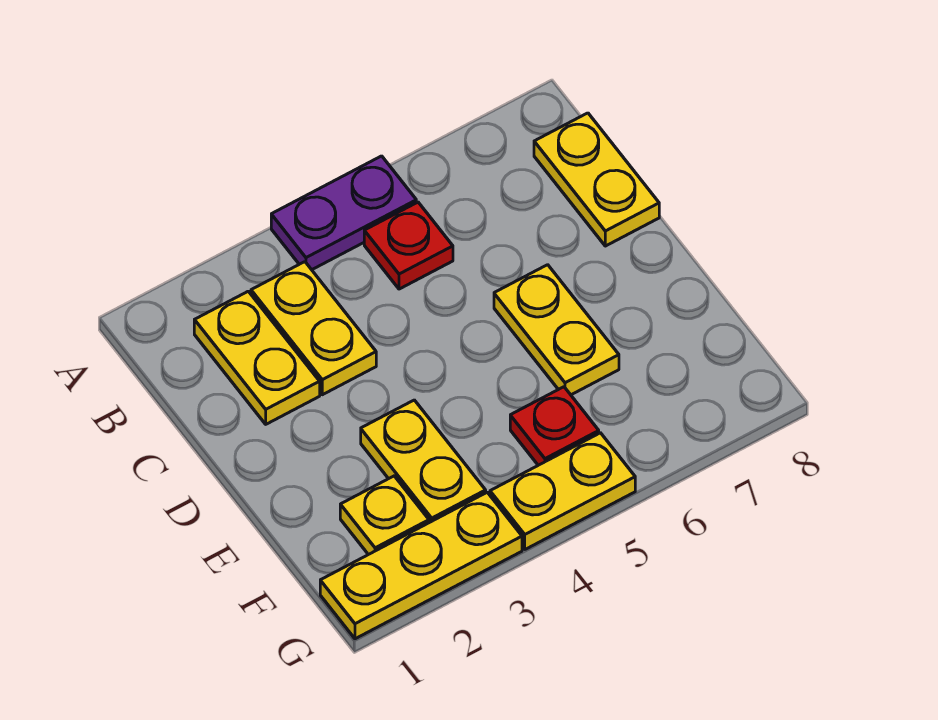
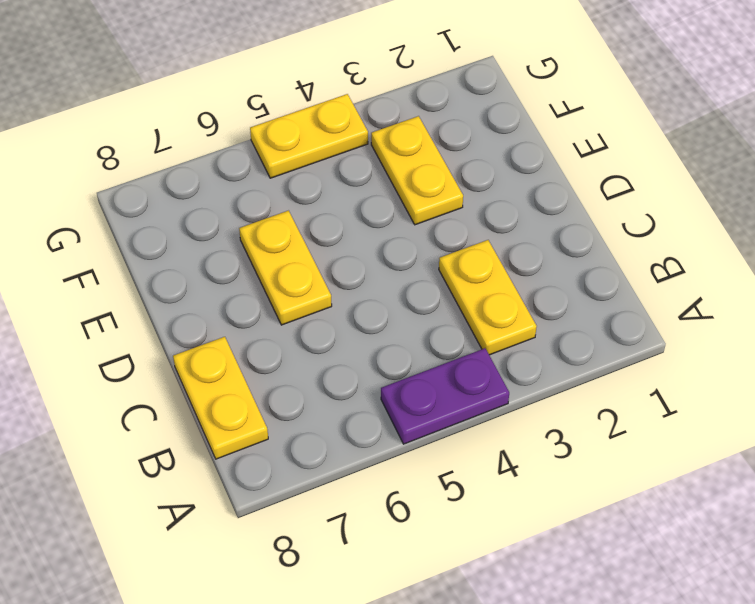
none -> yellow 1x2 plate [194,291,320,424]
none -> red 1x1 plate [364,202,453,289]

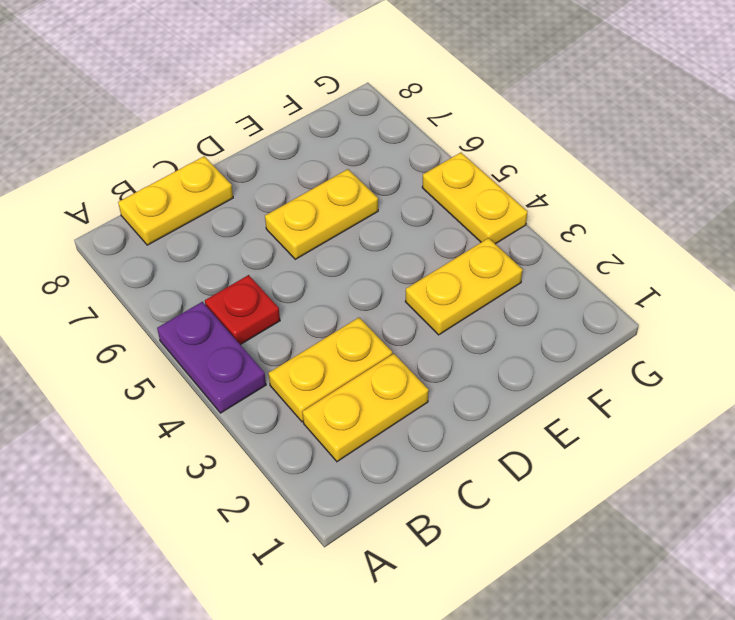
none -> yellow 1x1 plate [340,476,429,555]
none -> red 1x1 plate [510,387,599,465]

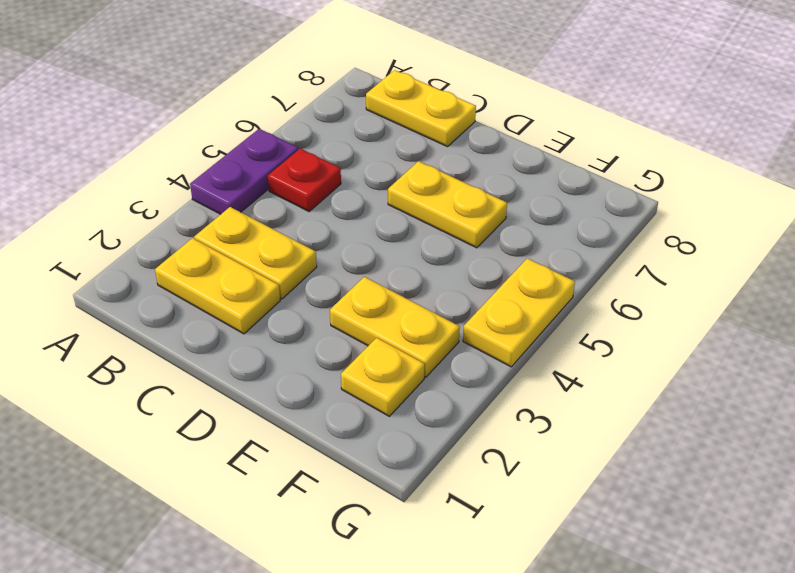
none -> red 1x1 plate [510,387,599,465]
none -> yellow 1x3 plate [320,492,522,639]

